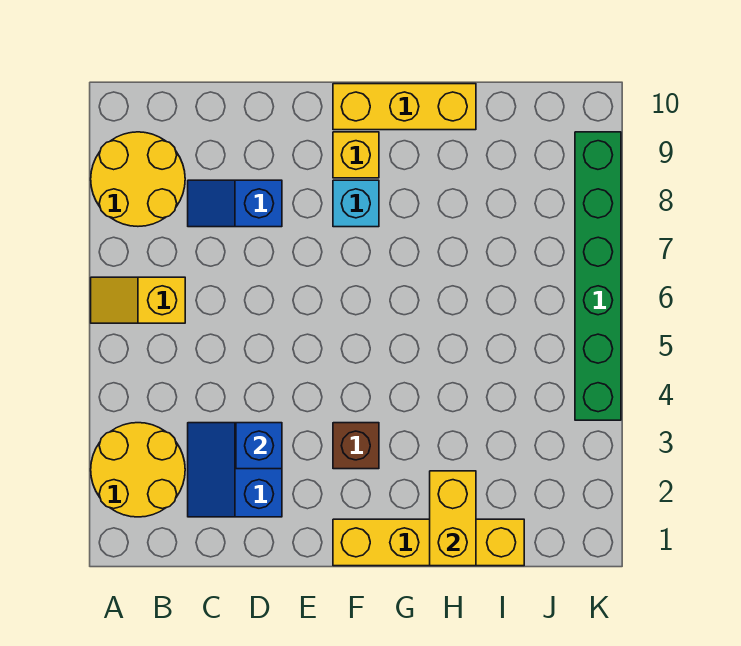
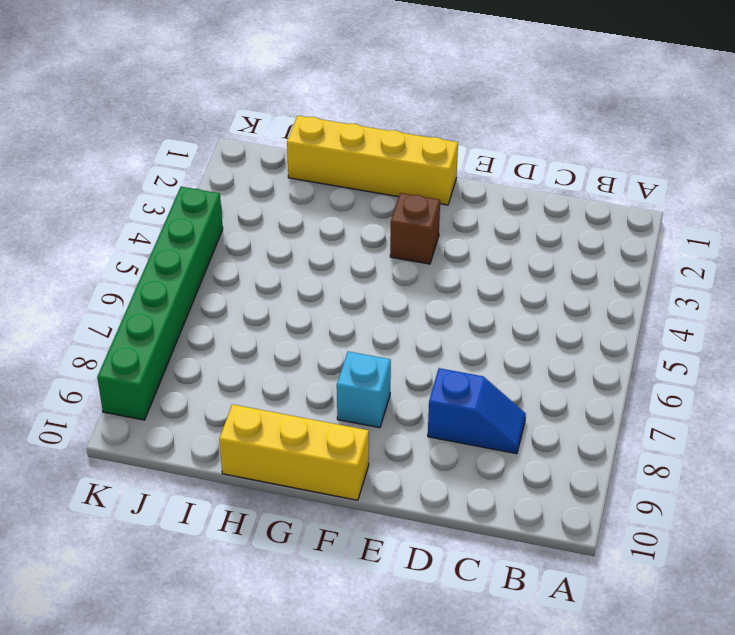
none -> yellow 2x2 round brick [91,423,185,517]
none -> yellow 1x2 slope [91,277,185,323]
none -> yellow 2x2 round brick [91,132,185,226]

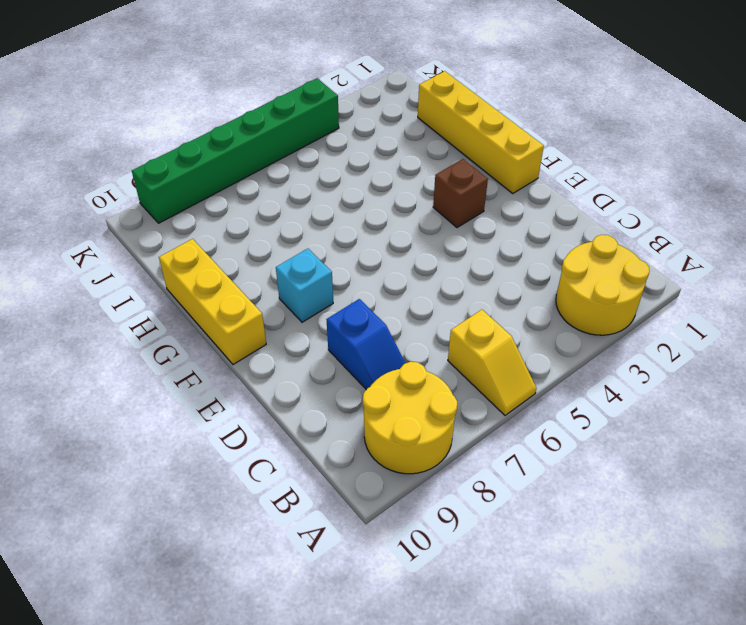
none -> blue 2x2 slope [188,423,282,517]
none -> yellow 1x1 brick [333,132,379,178]
none -> blue 1x1 brick [236,423,282,469]

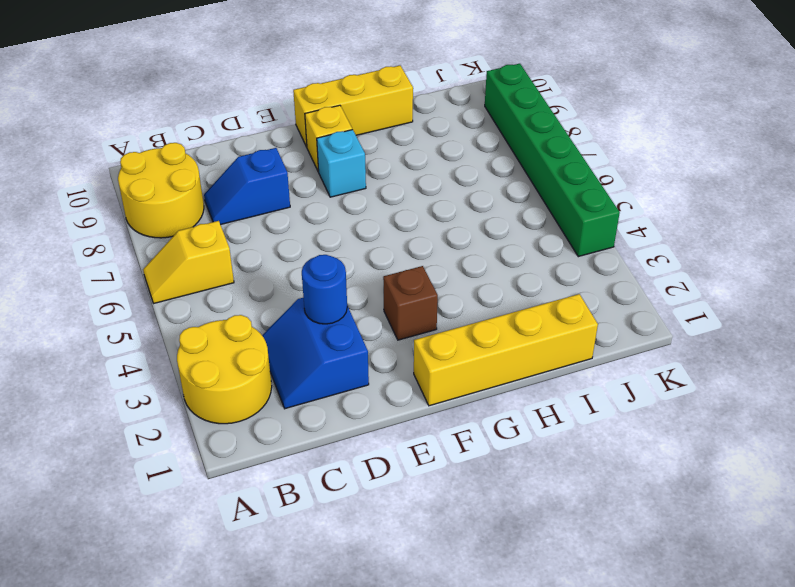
blue 1x1 round brick [302,255,347,324] -> blue 1x1 brick [236,423,282,469]
none -> yellow 1x2 brick [430,471,476,566]

